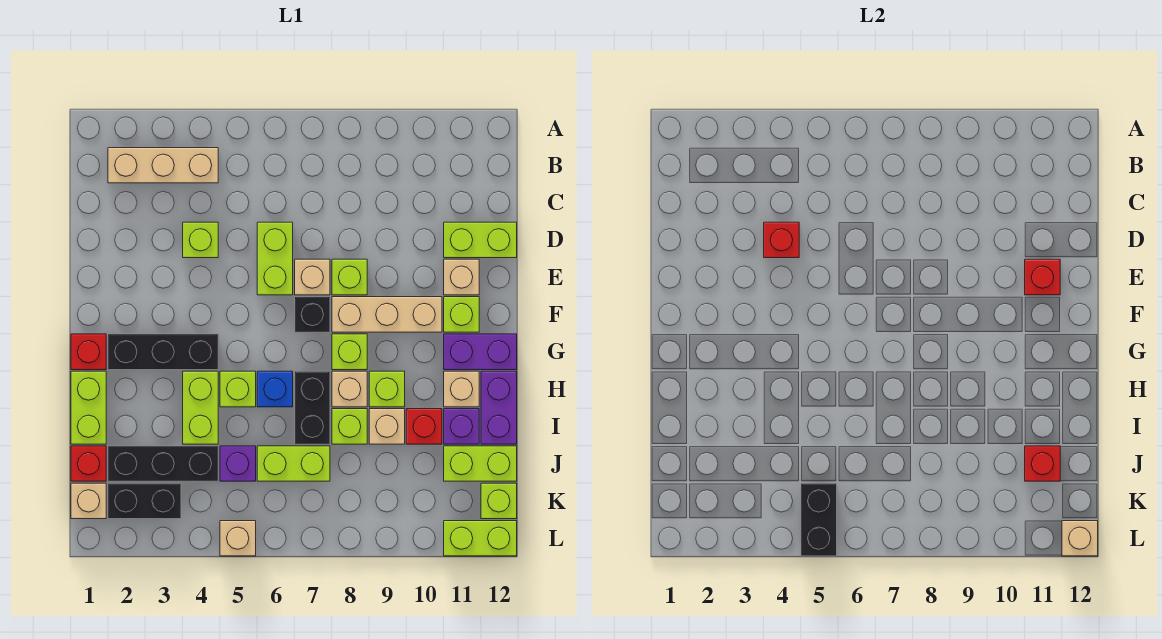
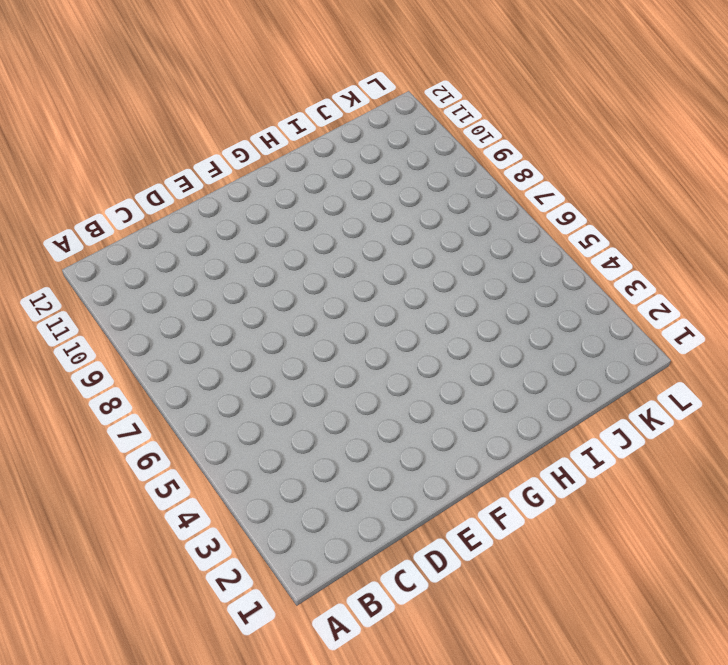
none -> tan 1x3 brick [108,148,218,183]
none -> lime 1x1 brick [183,222,218,258]
none -> lime 1x2 brick [257,222,293,295]
none -> lime 1x2 brick [444,222,517,258]

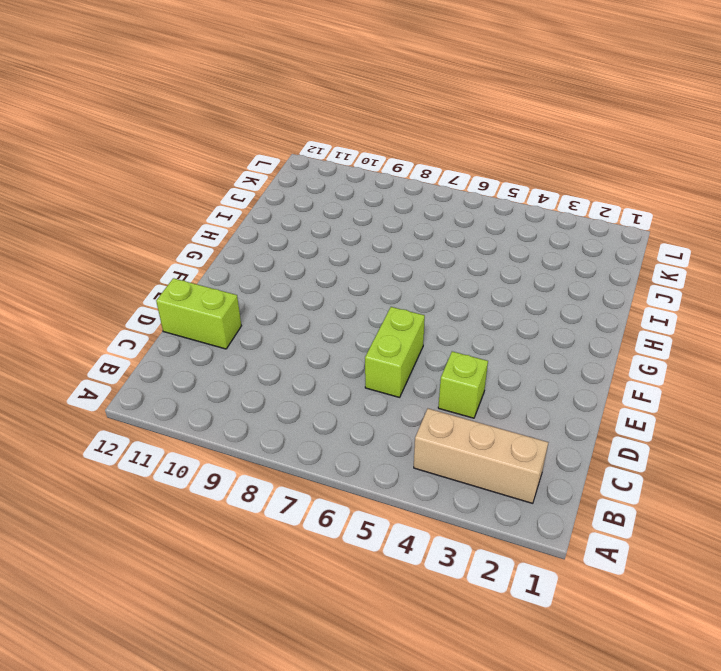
none -> tan 1x1 brick [295,259,330,295]
none -> lime 1x1 brick [332,259,367,295]
none -> tan 1x1 brick [444,259,479,295]
none -> black 1x1 brick [295,297,330,332]

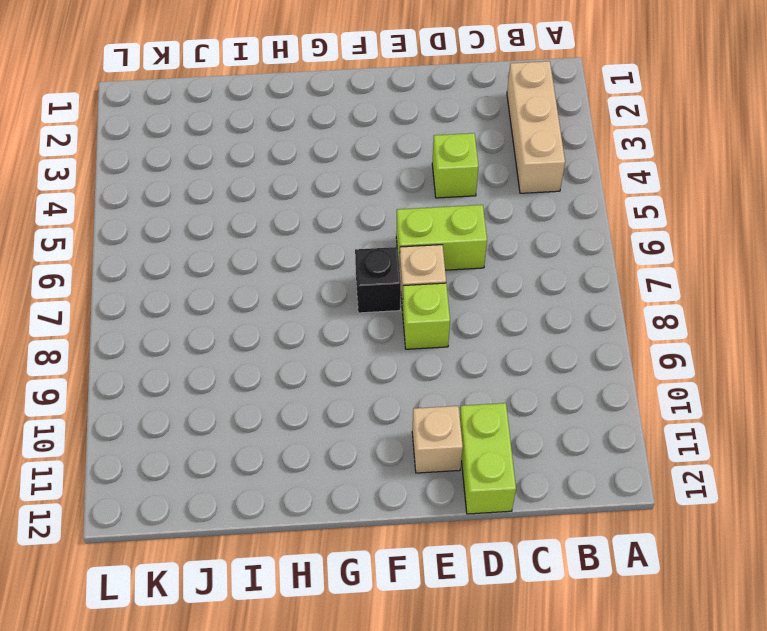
none -> tan 1x3 brick [332,297,442,332]
none -> lime 1x1 brick [444,297,479,332]
none -> red 1x1 brick [71,334,106,370]
none -> black 1x3 brick [108,334,218,370]

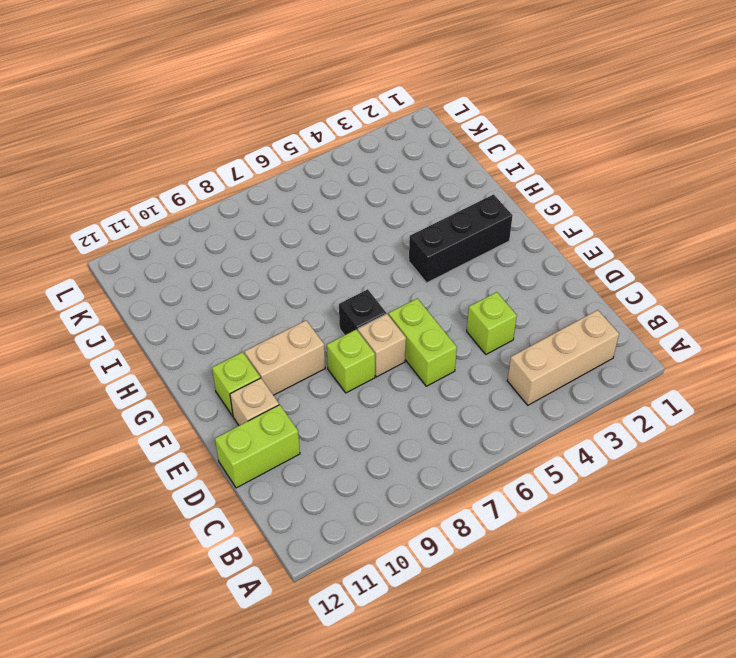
tan 1x2 brick [244,320,325,395] -> tan 1x3 brick [332,297,442,332]
none -> red 1x1 brick [71,334,106,370]
none -> lime 1x1 brick [332,334,367,370]
none -> purple 1x2 brick [444,334,517,370]
none -> lime 1x2 brick [71,371,106,444]

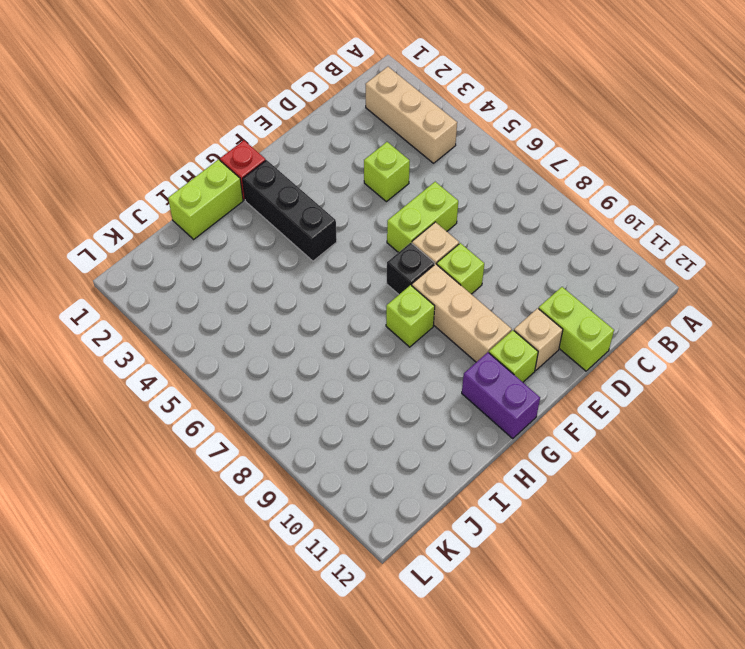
none -> lime 1x2 brick [183,371,218,444]
none -> lime 1x1 brick [220,371,256,407]
none -> blue 1x1 brick [257,371,293,407]
none -> black 1x2 brick [295,371,330,444]

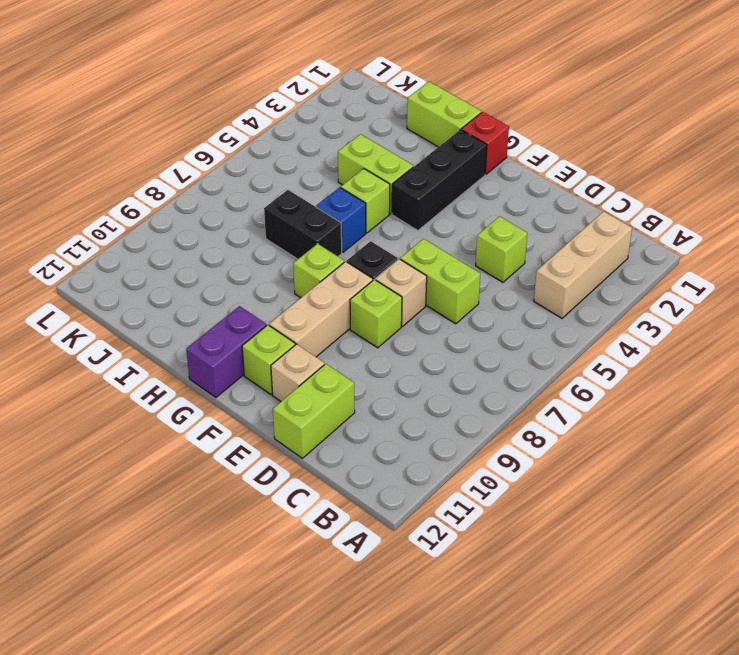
none -> tan 1x1 brick [332,371,367,407]
none -> lime 1x1 brick [369,371,405,407]
none -> tan 1x1 brick [444,371,479,407]
none -> purple 1x2 brick [481,371,517,444]

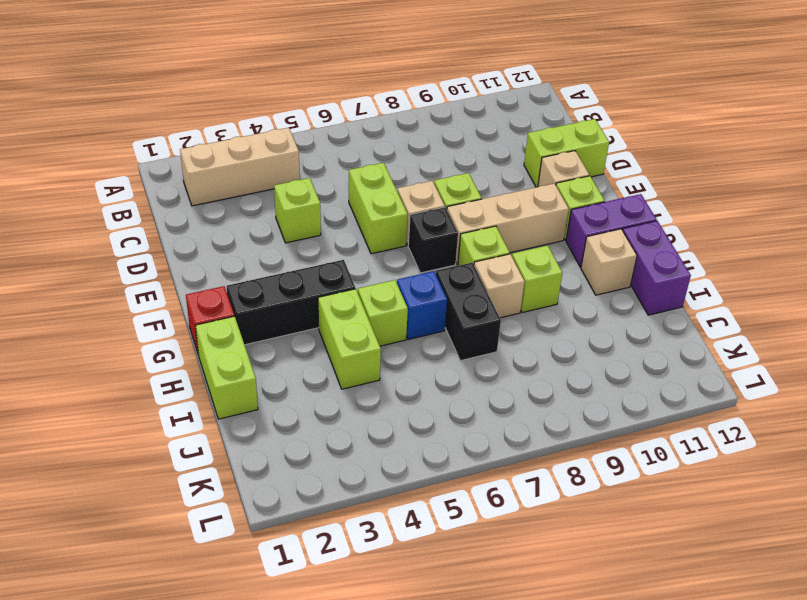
none -> lime 1x1 brick [332,409,367,444]
none -> tan 1x1 brick [369,409,405,444]
none -> red 1x1 brick [406,409,442,444]
none -> purple 1x1 brick [444,409,479,444]

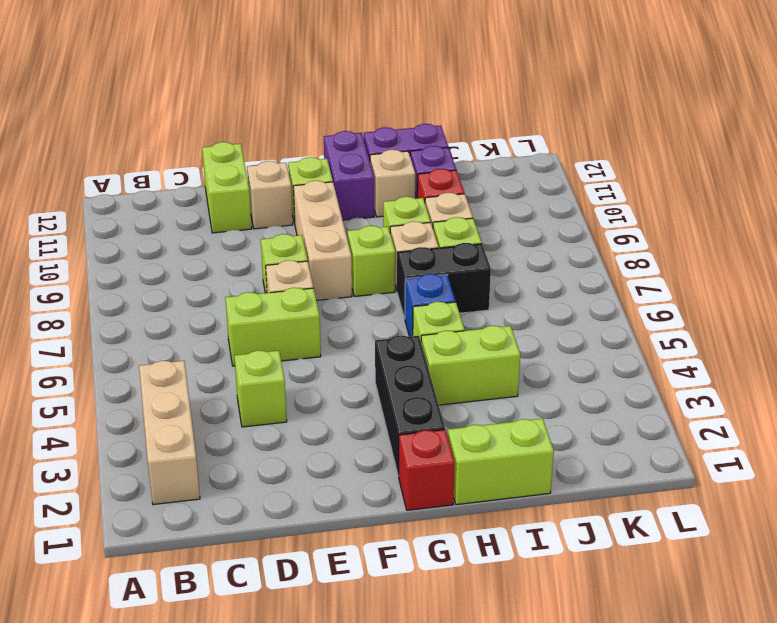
none -> black 1x1 brick [295,297,330,332]
none -> red 1x1 brick [71,446,106,481]
none -> black 1x3 brick [108,446,218,481]
none -> purple 1x1 brick [220,446,256,481]

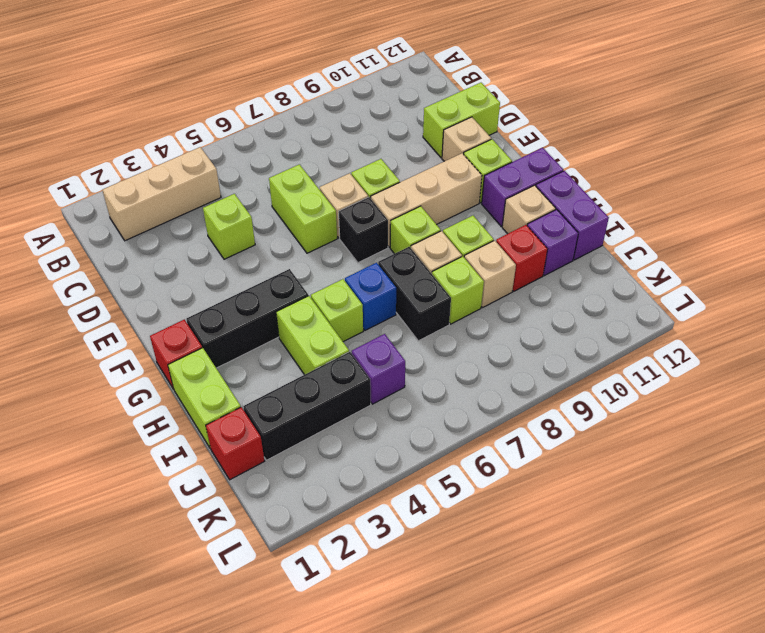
none -> lime 1x2 brick [257,446,330,481]
none -> lime 1x2 brick [444,446,517,481]
none -> tan 1x1 brick [71,483,106,519]
none -> black 1x2 brick [108,483,181,519]

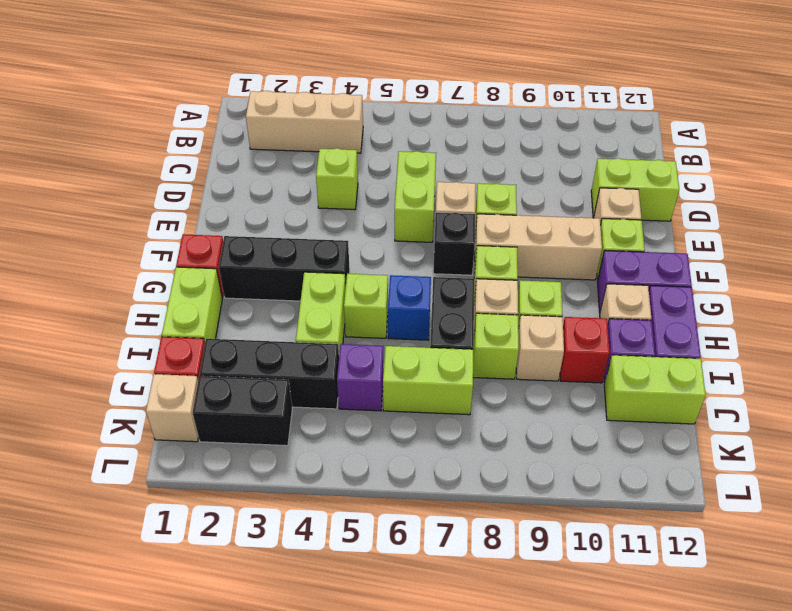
none -> lime 1x1 brick [481,483,517,519]
none -> tan 1x1 brick [220,521,256,556]
none -> lime 1x2 brick [444,521,517,556]
none -> red 1x1 brick [764,222,799,258]

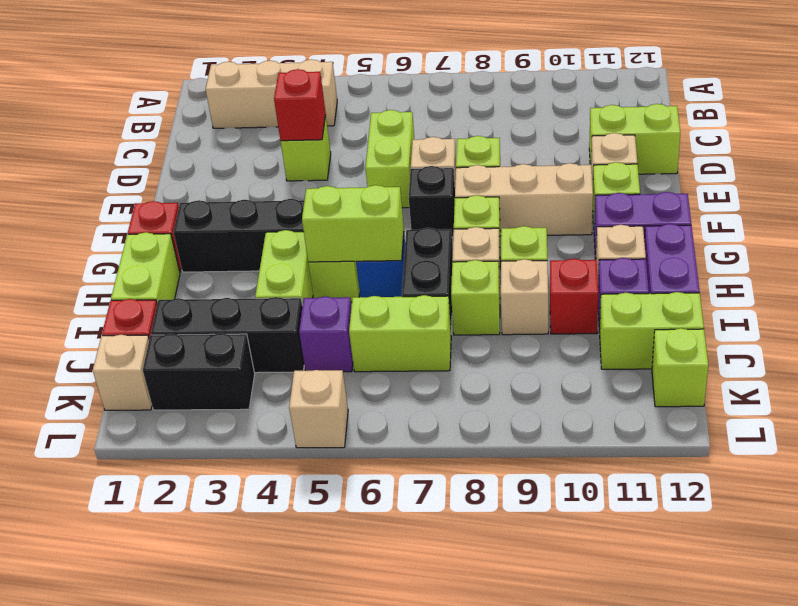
lime 1x2 brick [302,185,404,262] -> lime 1x2 brick moved to [444,521,517,556]
none -> red 1x1 brick [1025,259,1060,295]
none -> red 1x1 brick [1025,446,1060,481]
none -> black 1x2 brick [801,483,837,556]
none -> tan 1x1 brick [1062,521,1098,556]

